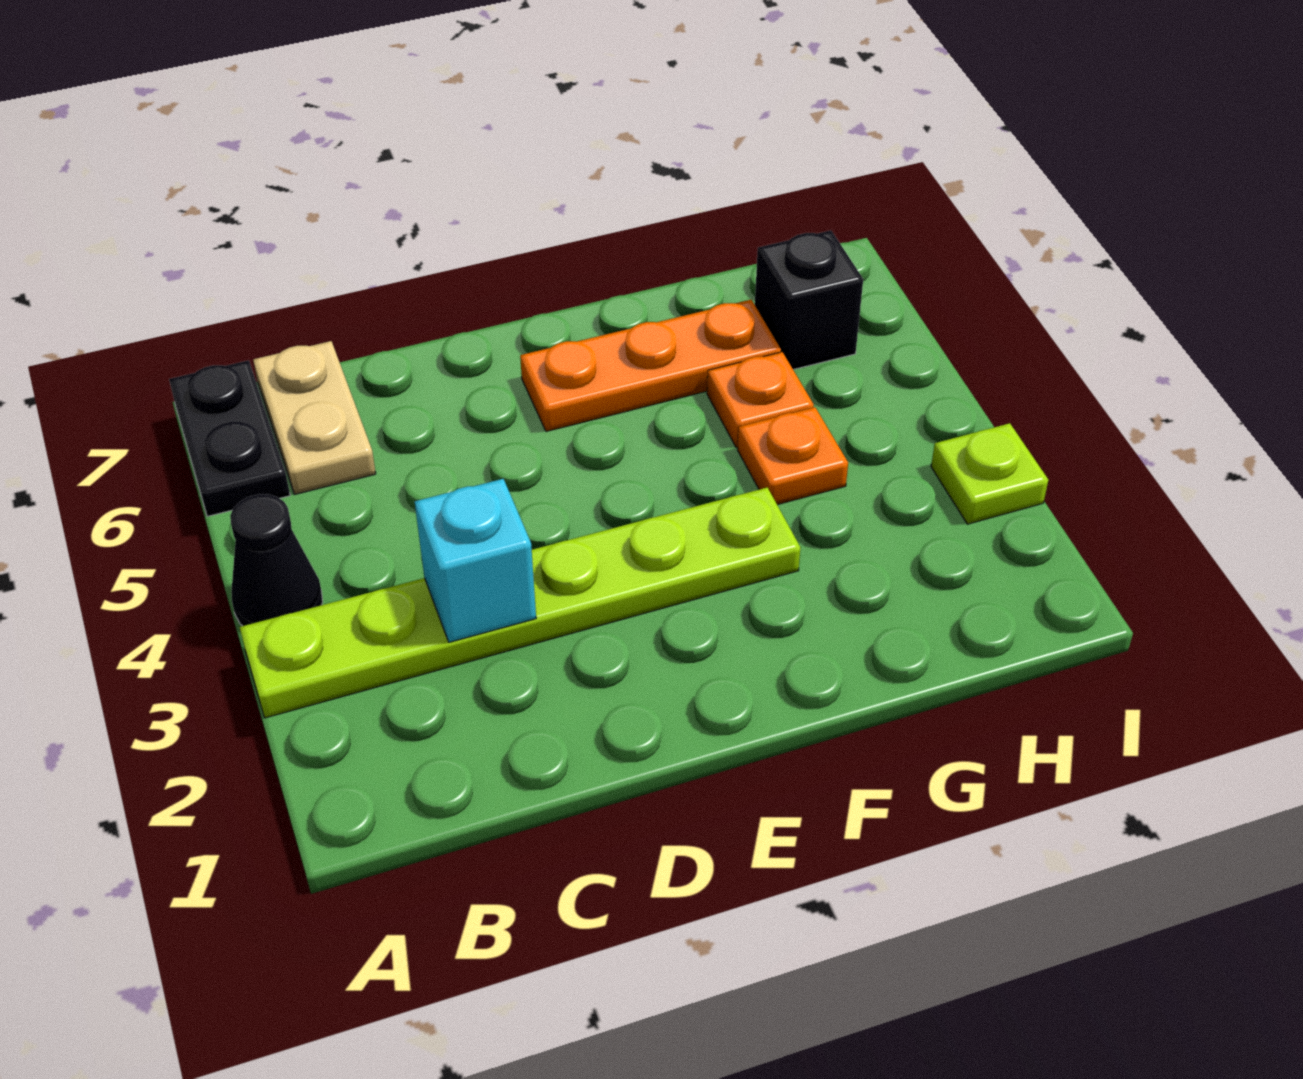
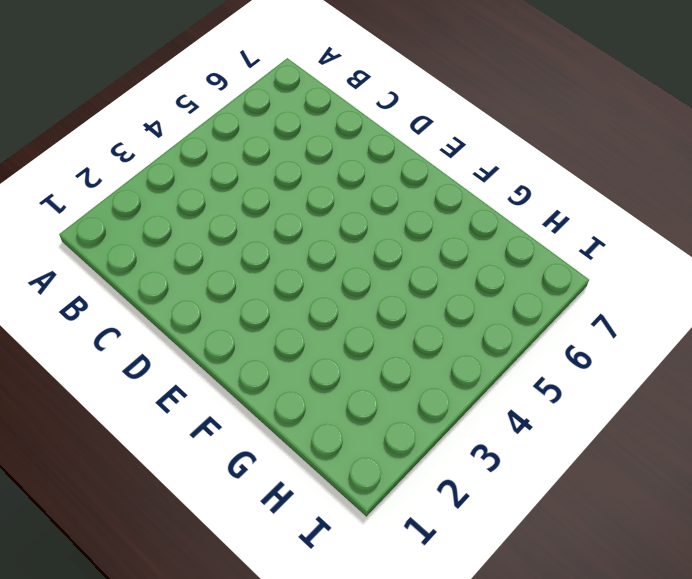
none -> lime 1x6 plate [240,487,800,718]
none -> black 1x1 cone [230,494,323,626]

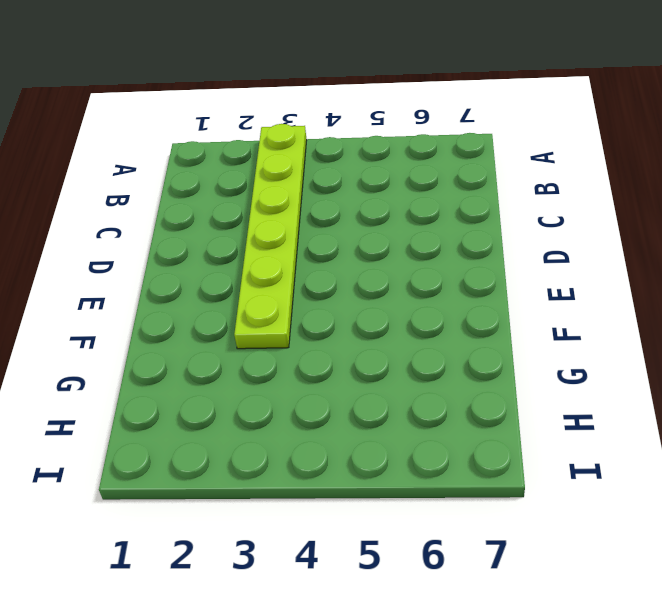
none -> black 1x1 cone [230,494,323,626]
none -> black 1x2 plate [169,360,290,516]

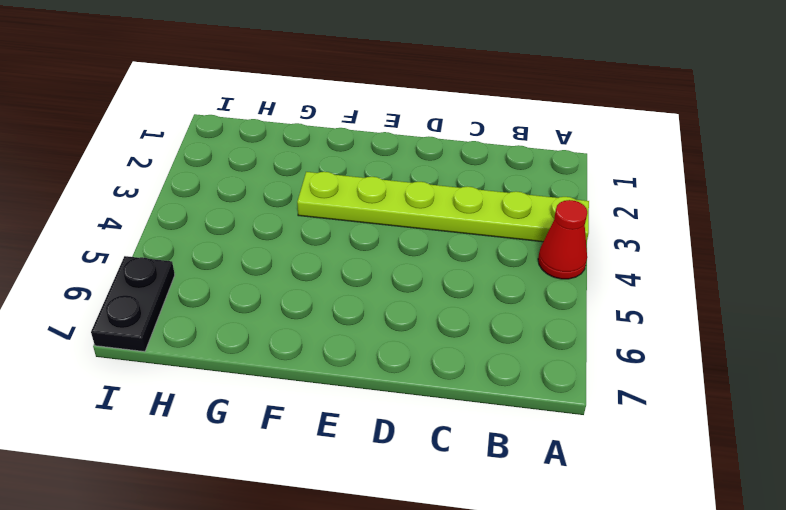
red 1x1 cone [538,200,587,279] -> black 1x1 cone [230,494,323,626]
black 1x2 plate [91,256,175,352] -> black 1x2 plate moved to [169,360,290,516]
none -> tan 1x2 plate [253,341,376,494]
none -> orange 1x3 plate [520,300,781,431]

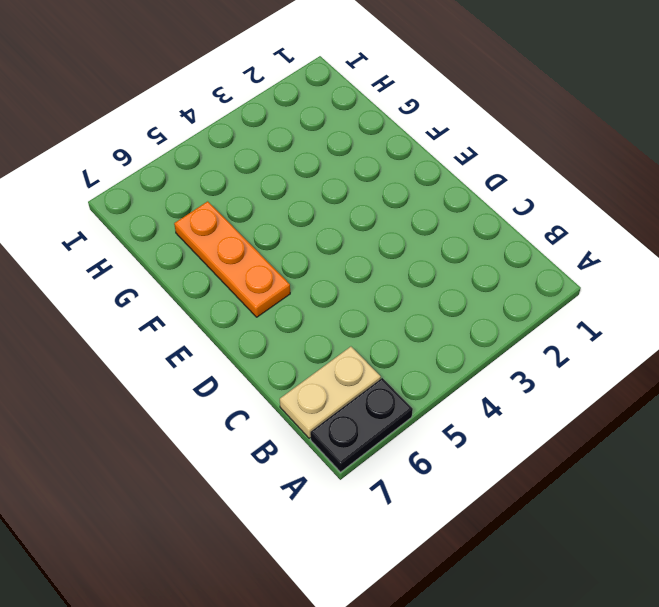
none -> lime 1x6 plate [240,487,800,718]
none -> black 1x1 cone [230,494,323,626]

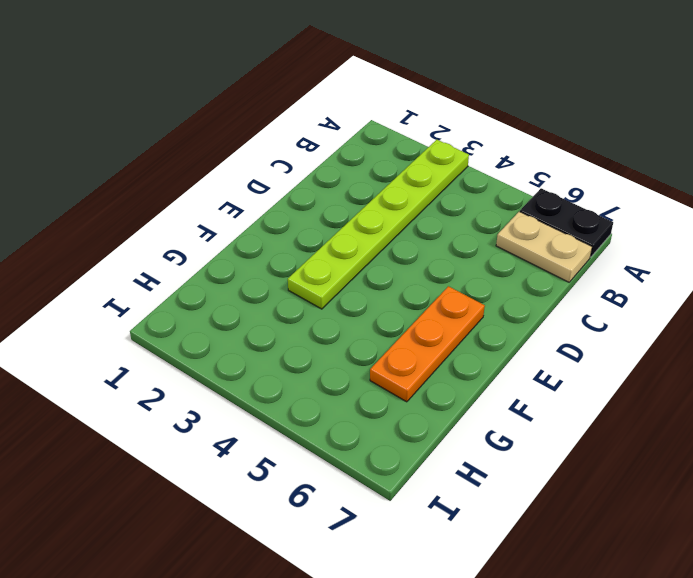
none -> black 1x1 cone [230,494,323,626]
none -> orange 1x1 plate [738,407,848,505]

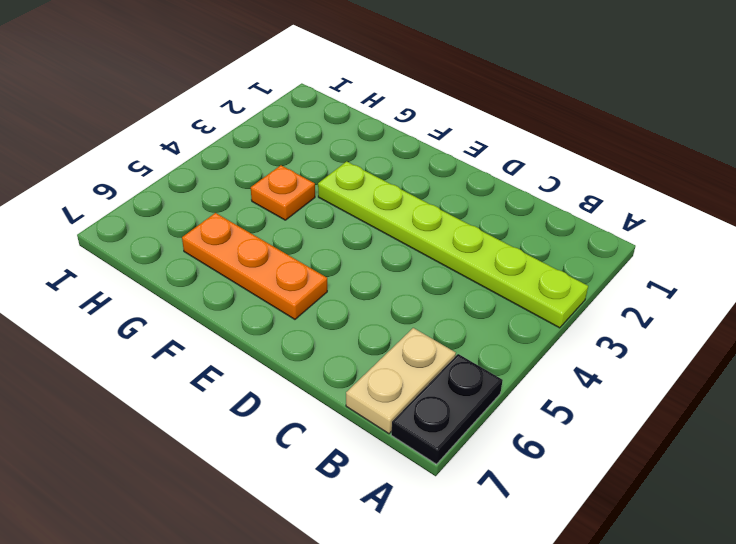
none -> black 1x1 cone [230,494,323,626]
none -> orange 1x1 plate [707,352,814,448]

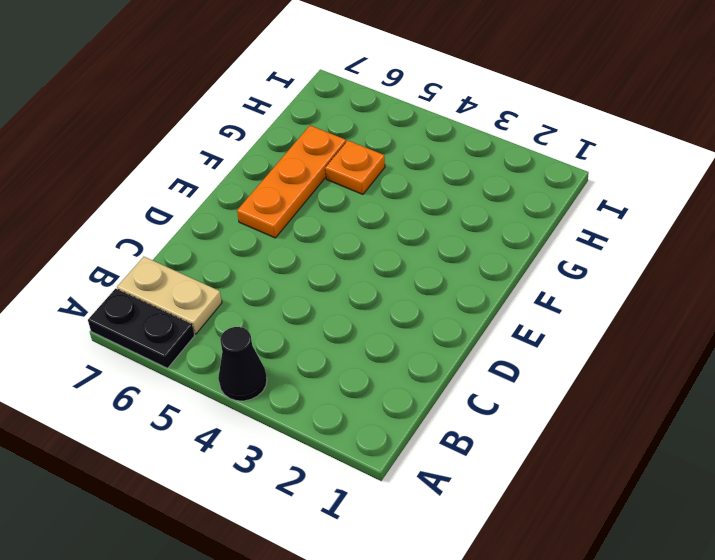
none -> lime 1x6 plate [240,487,800,718]
none -> orange 1x1 plate [738,407,848,505]

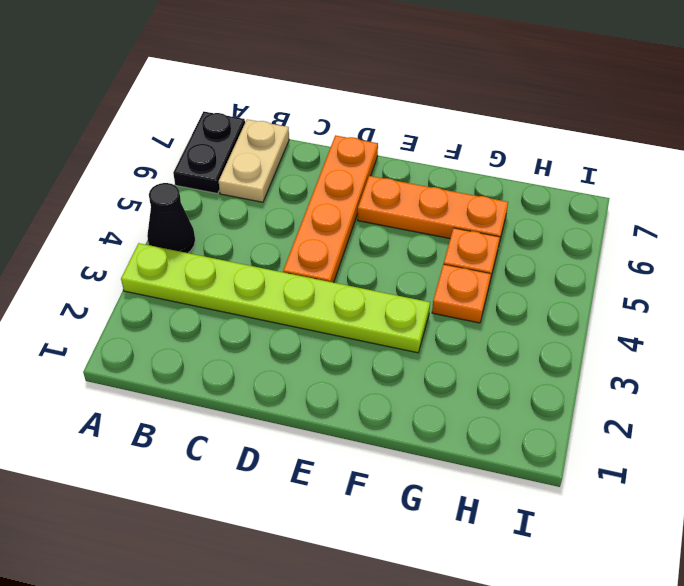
orange 1x4 plate [283,135,378,283] -> none
none -> black 1x1 brick [755,230,863,370]
none -> lime 1x1 plate [931,423,1048,524]

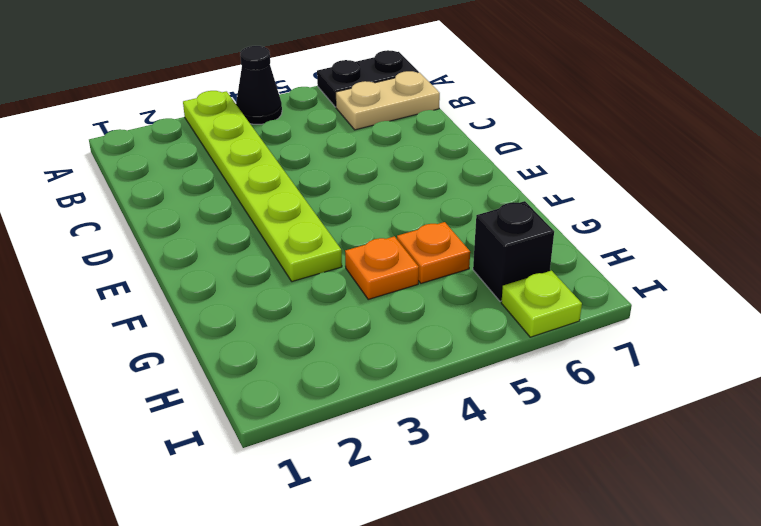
lime 1x1 plate [501,271,582,337] -> lime 1x1 plate moved to [931,423,1048,524]
none -> orange 1x3 plate [520,300,781,431]
none -> cyan 1x1 brick [415,479,536,642]

